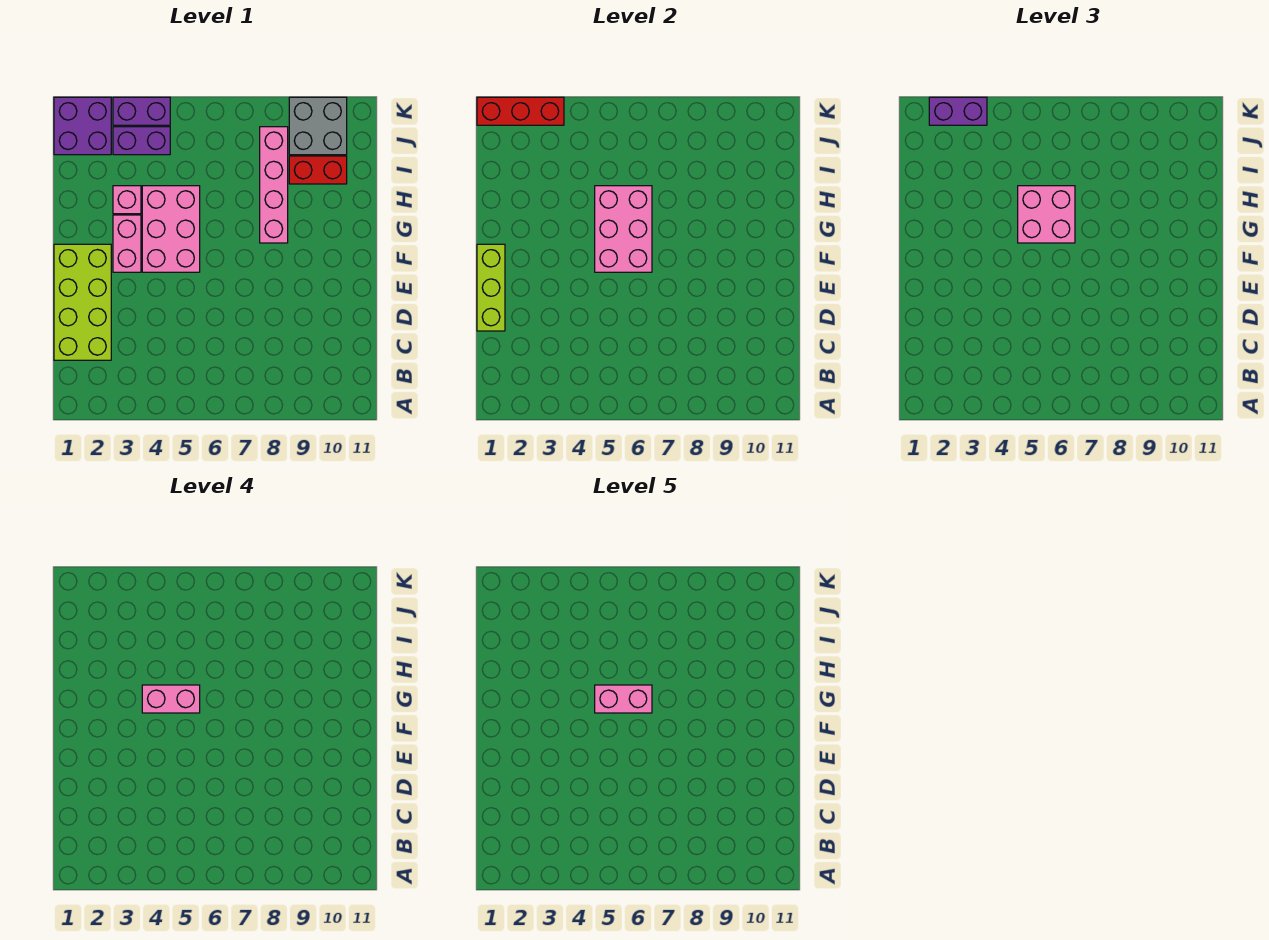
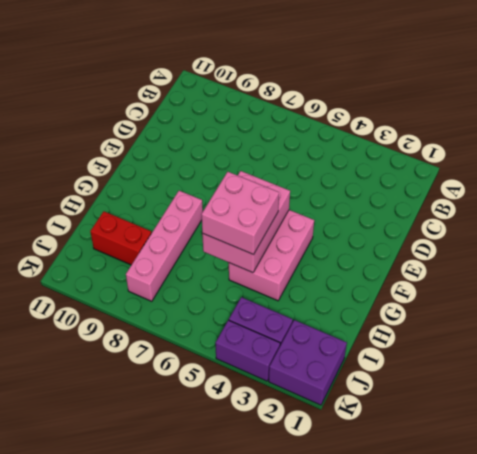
none -> lime 2x4 brick [54,244,111,360]
none -> pink 1x2 brick [113,215,141,272]
none -> pink 1x1 brick [113,186,141,214]

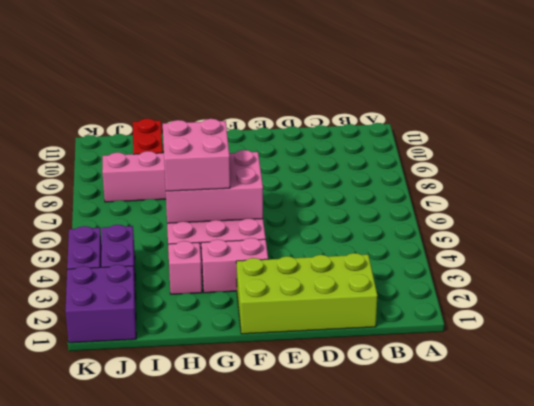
none -> grey 2x2 brick [289,97,347,155]
none -> lime 1x3 brick [477,244,505,331]
none -> red 1x3 brick [477,97,564,125]

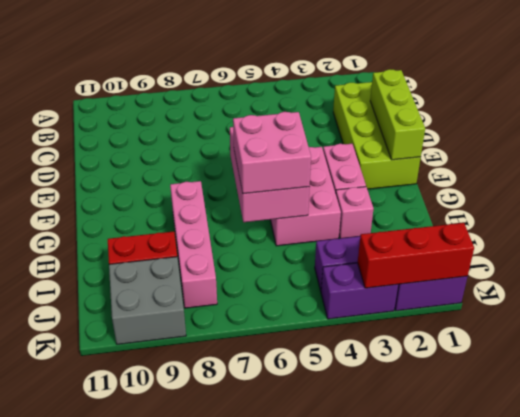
none -> purple 1x2 brick [929,97,987,125]
none -> pink 1x2 brick [142,685,200,713]
none -> pink 1x2 brick [595,685,652,713]

